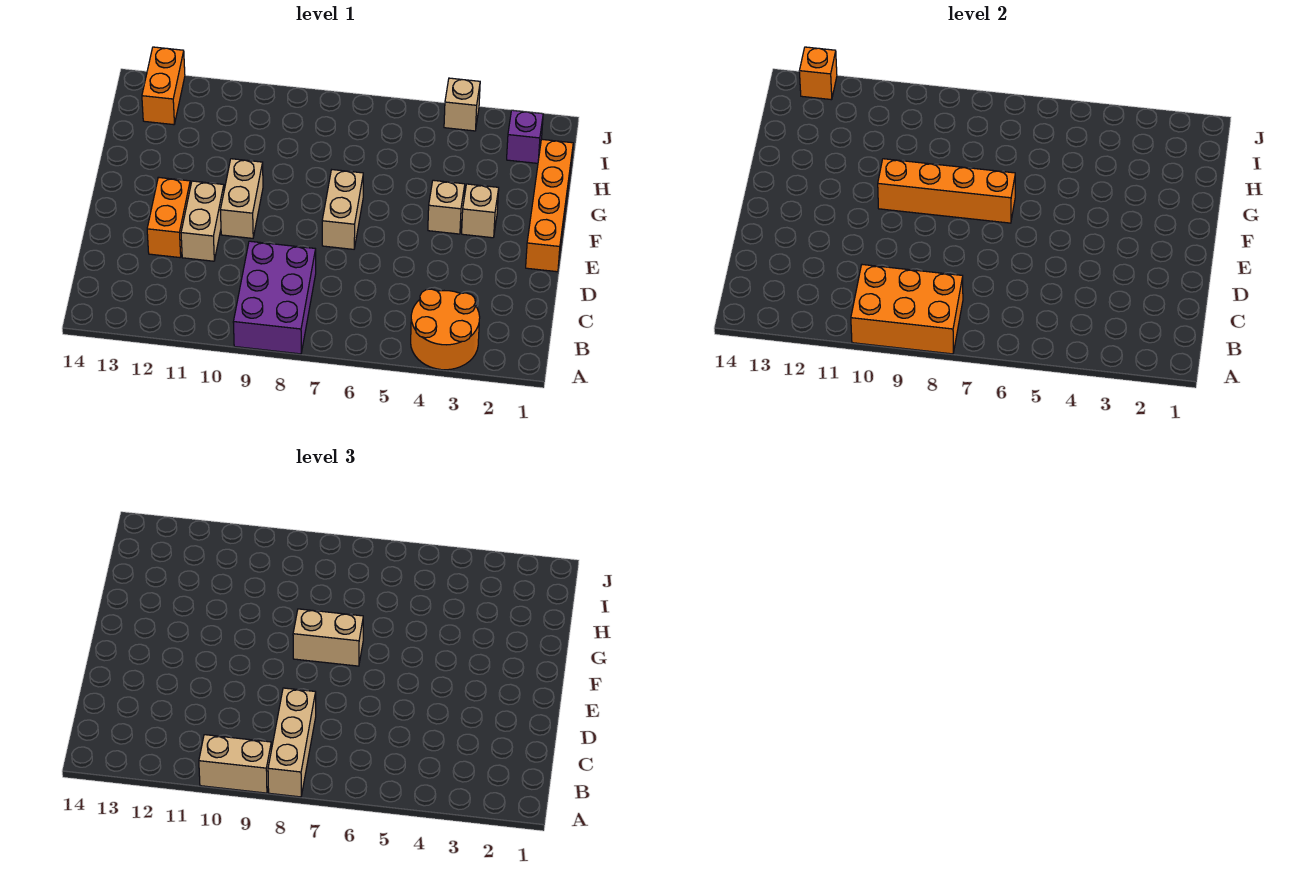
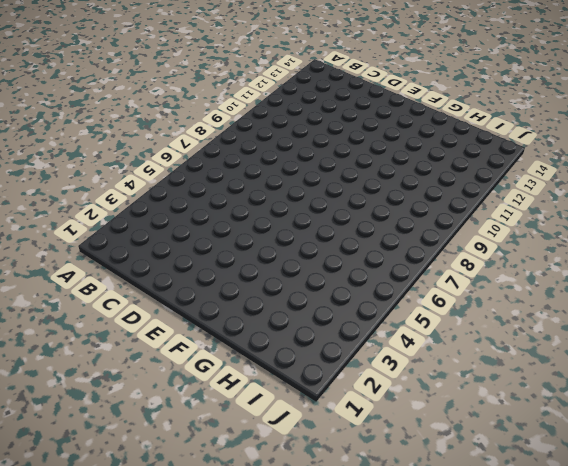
none -> orange 2x2 round brick [411,289,480,370]
none -> purple 2x3 brick [233,241,316,354]
none -> tan 1x2 brick [181,181,224,261]

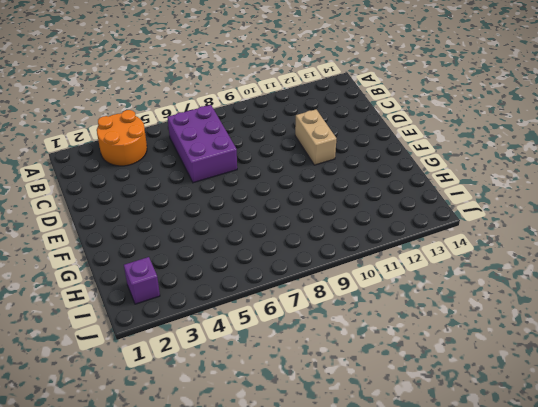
purple 2x3 brick [168,105,237,183] -> purple 2x3 brick moved to [233,241,316,354]
none -> orange 1x2 brick [147,177,190,258]
none -> orange 1x4 brick [526,139,573,272]
none -> tan 1x2 brick [322,170,363,249]

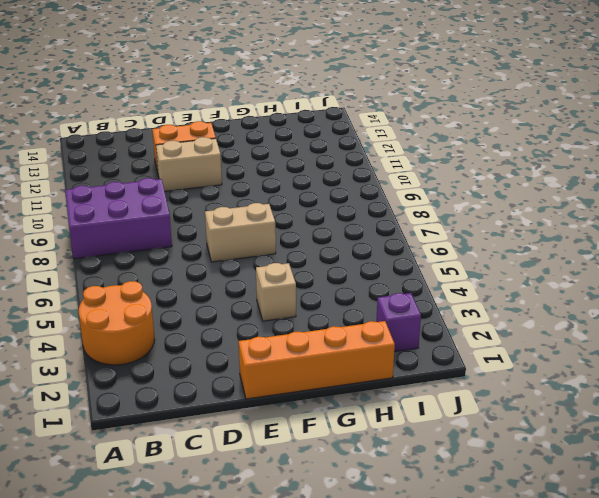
none -> tan 1x2 brick [220,159,263,238]
none -> tan 1x1 brick [462,184,499,238]
none -> orange 1x2 brick [142,47,185,125]

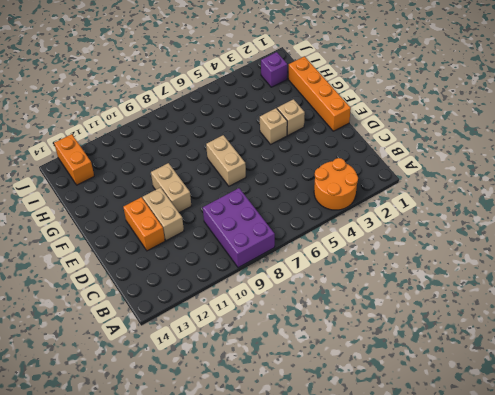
none -> tan 1x1 brick [444,78,480,131]
none -> orange 2x3 brick [851,265,963,354]
none -> orange 1x4 brick [878,159,1015,223]

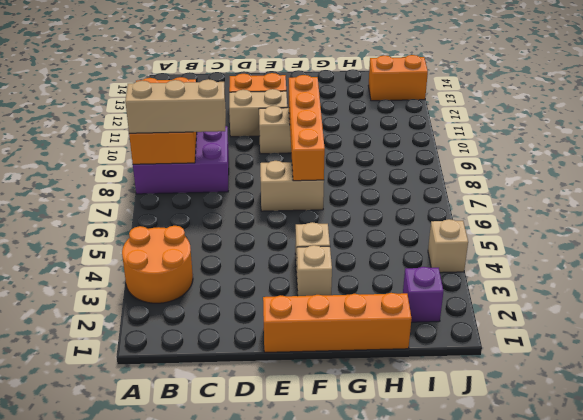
none -> orange 1x1 brick [799,47,837,100]
none -> tan 1x2 brick [199,735,271,793]
none -> tan 1x2 brick [293,609,363,666]

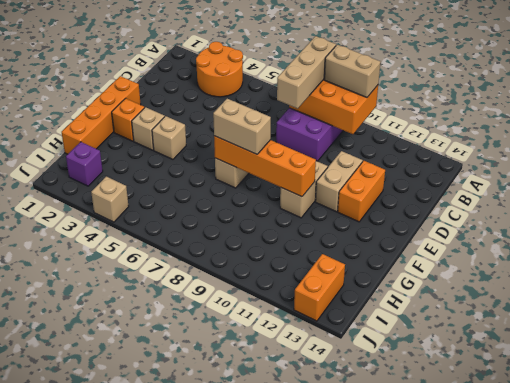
orange 1x1 brick [112,98,144,141] -> orange 1x1 brick moved to [799,47,837,100]

